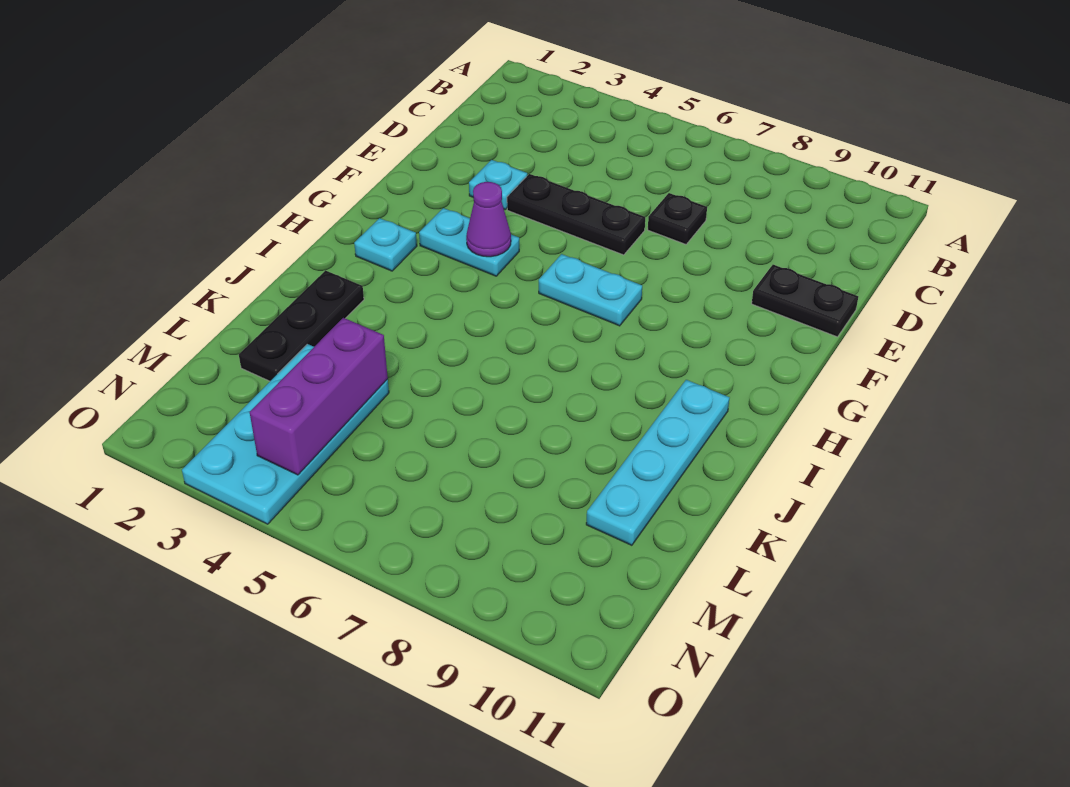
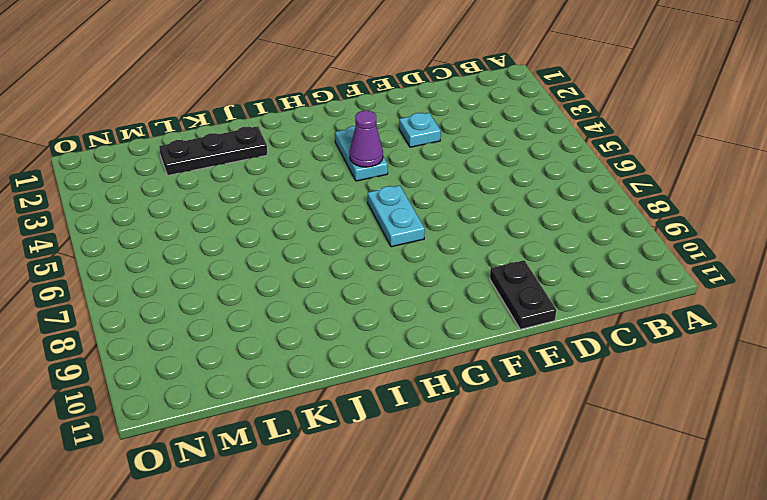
none -> black 1x1 plate [648,193,707,244]
none -> black 1x3 plate [507,174,645,255]
none -> cyan 1x1 plate [354,218,417,271]

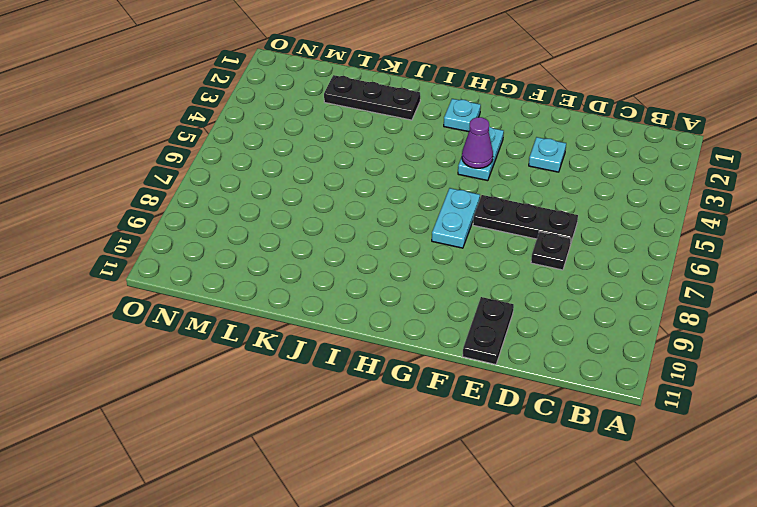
black 1x3 plate [473,195,578,244] -> black 1x3 plate turned to [507,174,645,255]
none -> cyan 1x4 plate [586,380,729,545]
none -> cyan 2x4 plate [182,344,389,524]
none -> purple 1x3 brick [250,318,388,475]

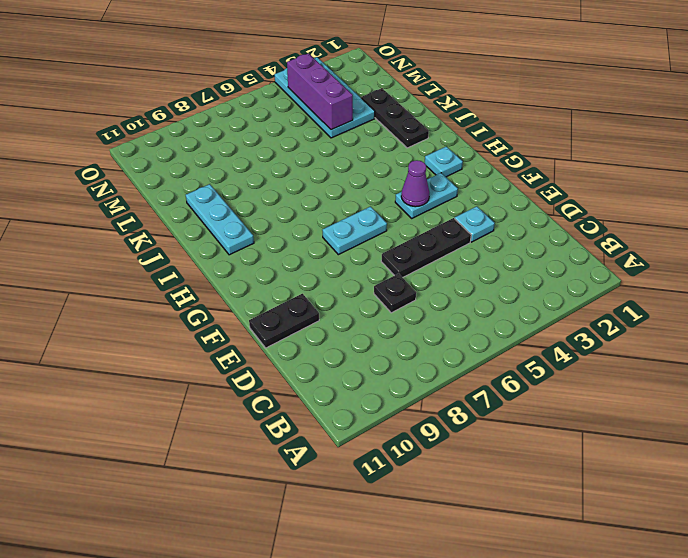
cyan 1x3 plate [186,184,254,255] -> cyan 1x4 plate [586,380,729,545]

